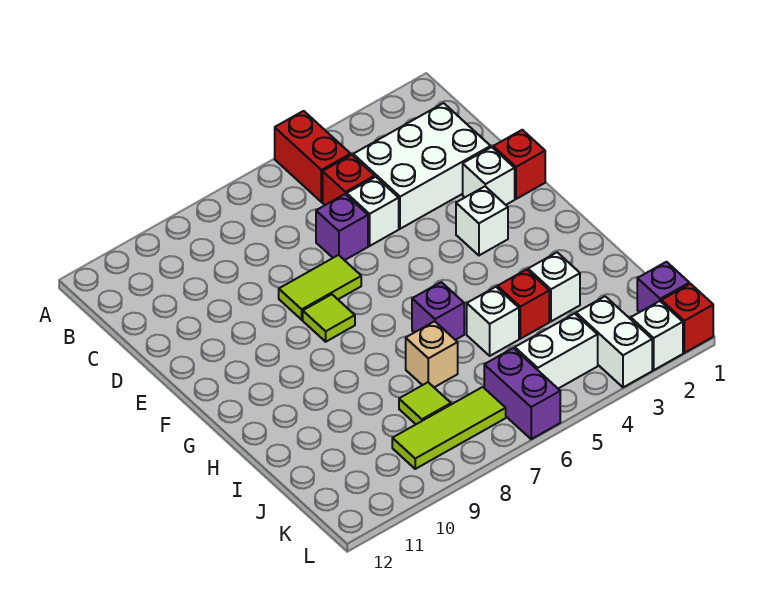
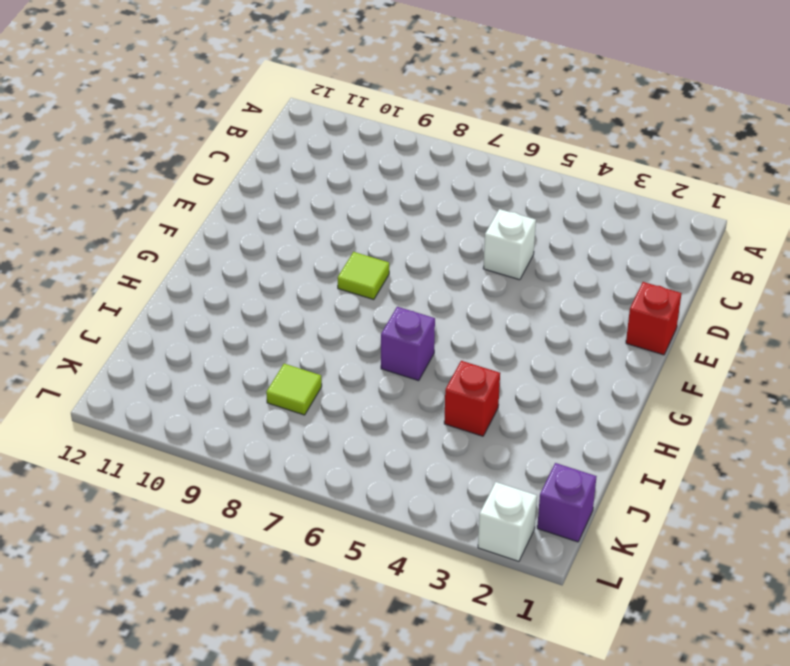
none -> red 1x2 brick [275,111,351,202]
none -> white 2x3 brick [353,103,491,229]
none -> red 1x1 brick [323,155,375,205]

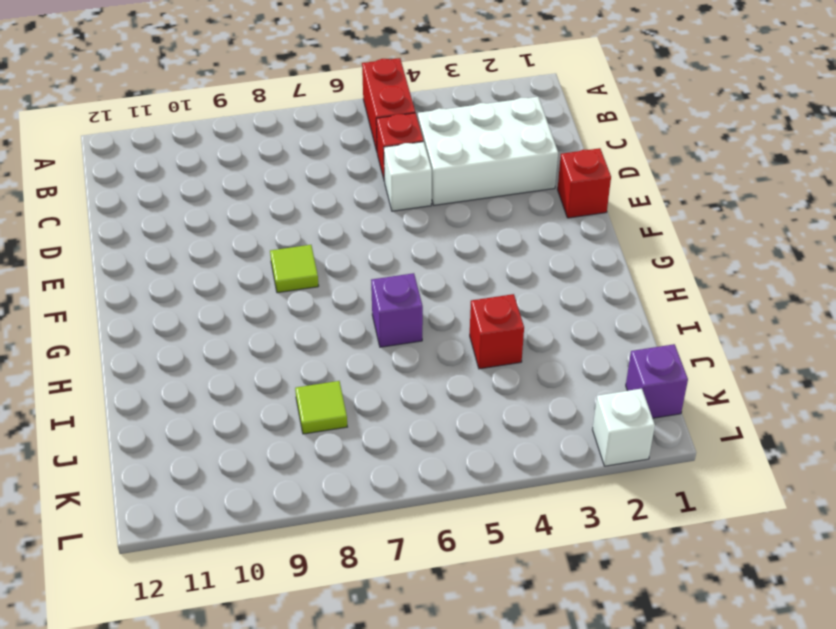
none -> purple 1x1 brick [316,194,368,260]
none -> white 1x1 brick [463,147,515,205]
none -> lime 1x2 tile [279,255,361,320]

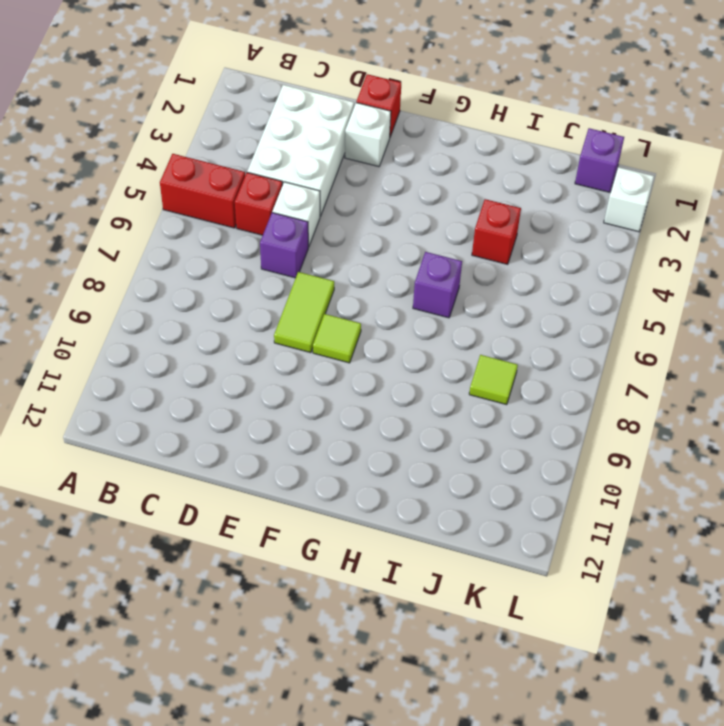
none -> white 1x1 brick [456,187,508,255]
none -> white 1x1 brick [528,252,580,321]
none -> white 1x1 brick [467,287,519,356]

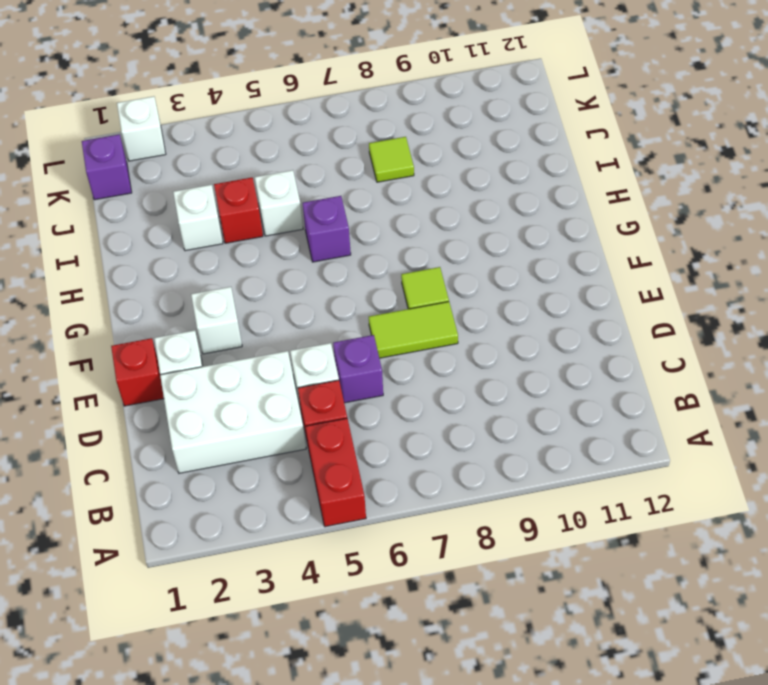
none -> tan 1x1 brick [406,321,458,387]
none -> white 1x2 brick [576,296,652,387]
none -> white 1x2 brick [515,314,598,389]

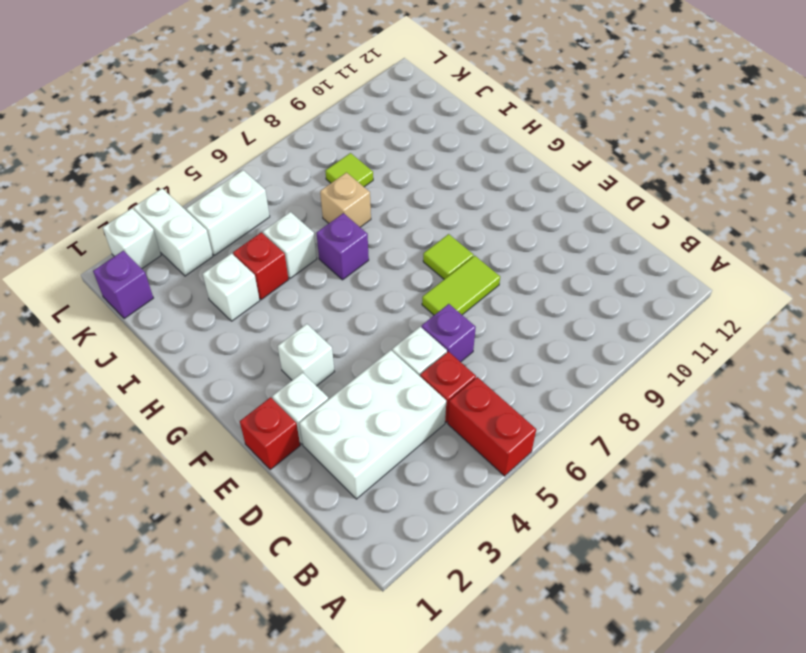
none -> purple 1x2 brick [484,348,560,439]
none -> lime 1x3 tile [392,387,506,469]
none -> red 1x1 brick [661,284,713,353]

